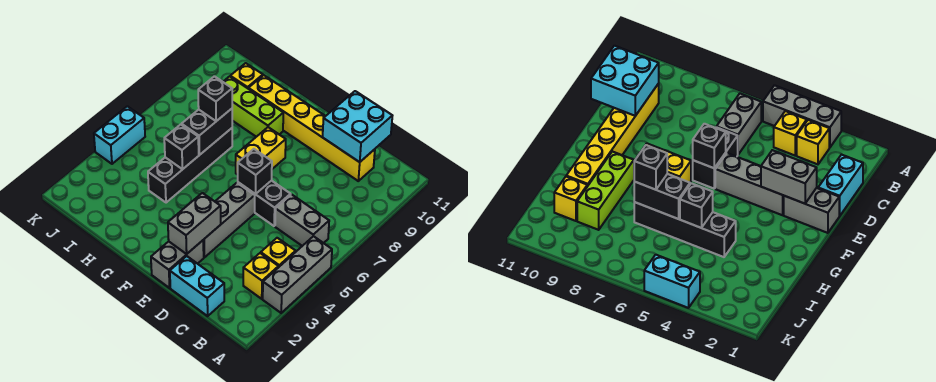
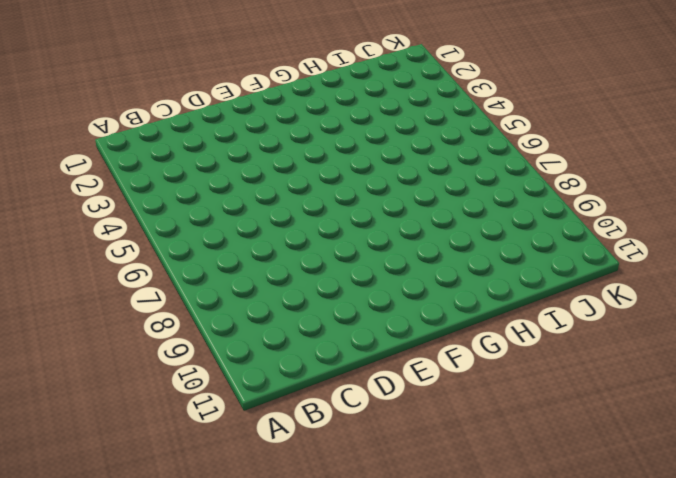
none -> grey 1x3 brick [263,236,332,313]
none -> yellow 1x1 brick [243,253,279,299]
none -> yellow 1x1 brick [261,238,296,268]

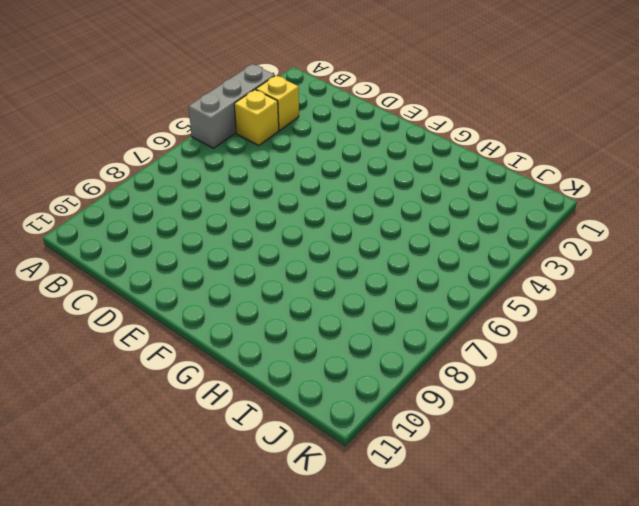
none -> grey 1x2 brick [275,195,329,246]
none -> cyan 1x2 brick [170,256,224,316]
none -> yellow 1x6 brick [248,75,375,181]

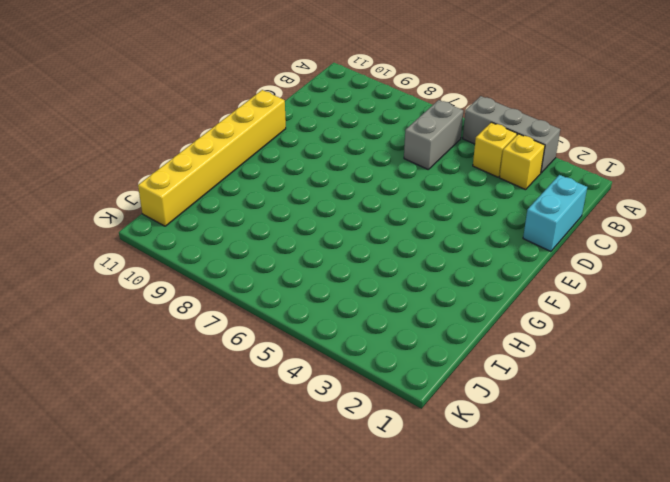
yellow 1x6 brick [138,90,286,226] -> yellow 1x6 brick moved to [248,75,375,181]
none -> black 1x2 brick [238,180,291,226]
none -> grey 1x2 brick [151,240,204,288]
none -> grey 1x3 brick [203,183,255,257]

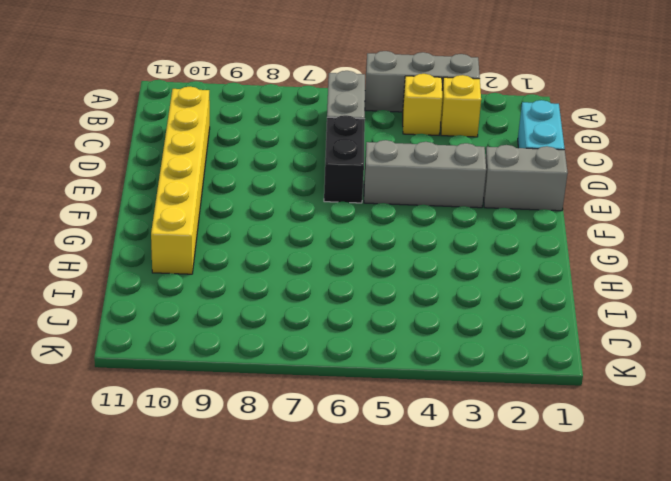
none -> yellow 1x2 brick [236,127,286,175]
none -> lime 1x3 brick [223,76,283,137]
none -> black 1x4 brick [148,128,232,203]

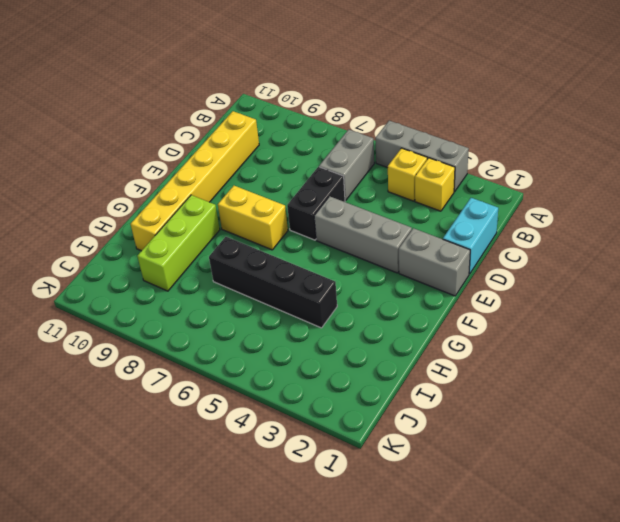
none -> yellow 1x1 brick [230,63,263,88]
none -> cyan 1x2 brick [94,106,145,164]
none -> cyan 2x2 brick [323,91,392,162]

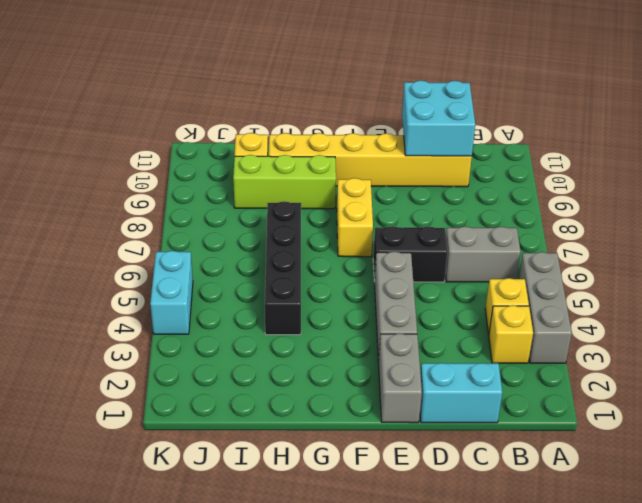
none -> grey 1x2 brick [168,193,221,254]
none -> black 1x1 brick [238,149,272,194]
none -> black 1x1 brick [164,124,199,169]

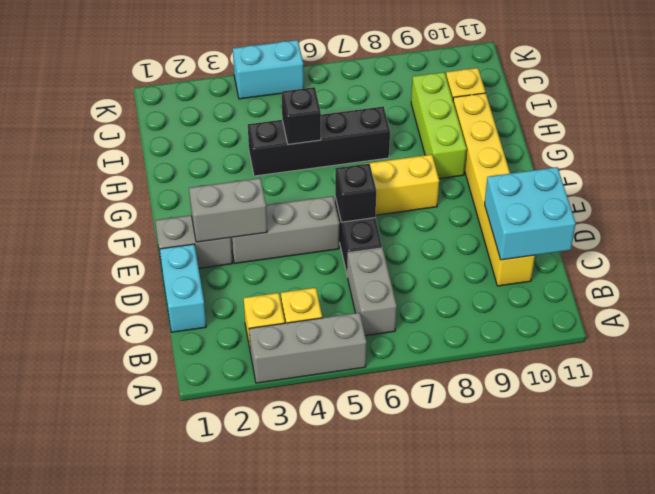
none -> black 1x2 brick [182,109,232,155]
none -> black 1x1 brick [198,76,232,121]

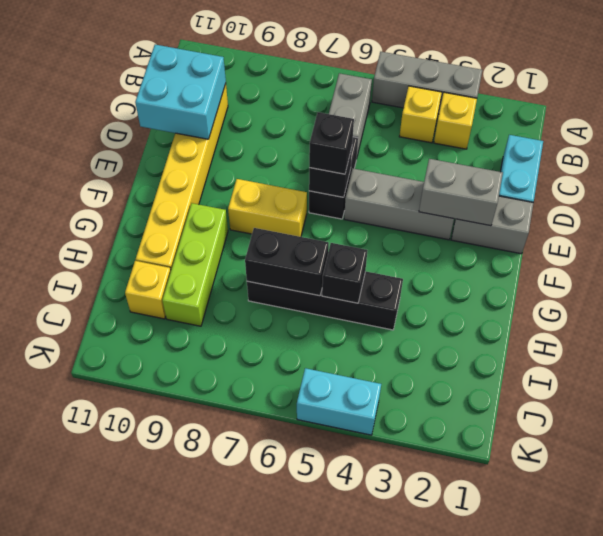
black 1x1 brick [309,112,354,174] -> black 1x1 brick moved to [198,76,232,121]

